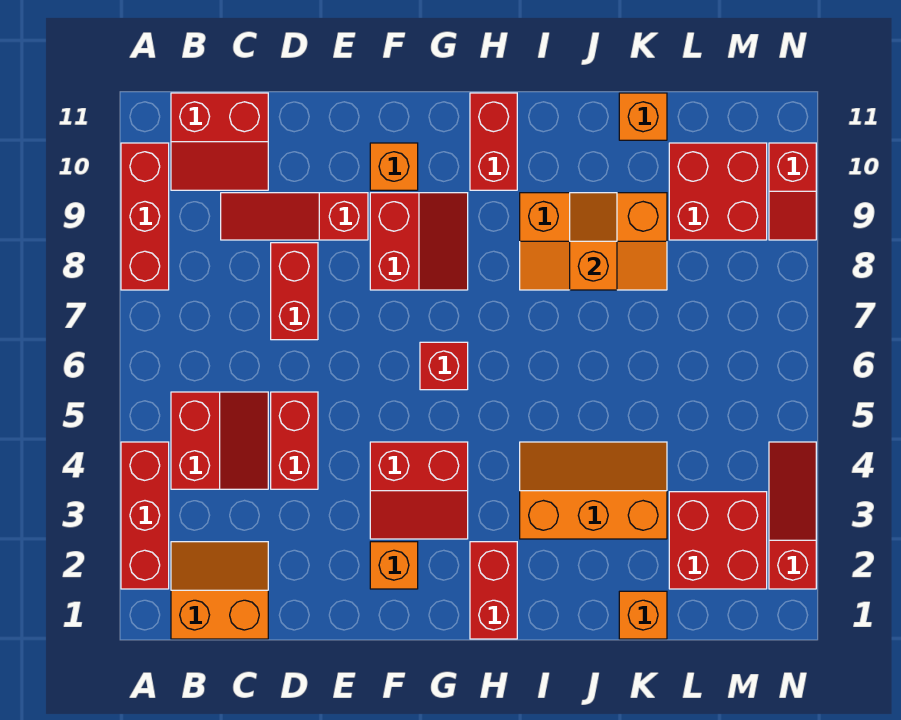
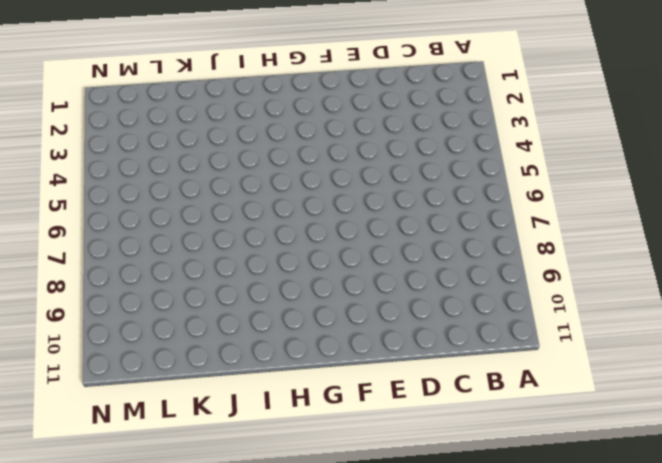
none -> red 1x3 brick [121,442,169,589]
none -> red 1x3 brick [121,143,169,290]
none -> orange 2x2 slope [171,542,268,639]

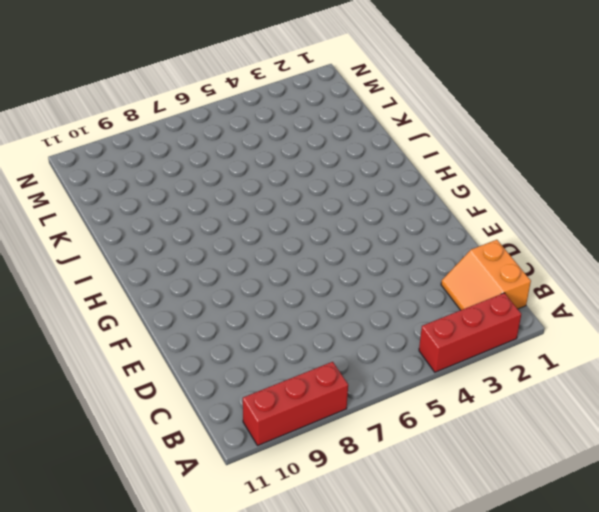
none -> red 2x2 slope [171,392,268,489]
none -> red 2x2 slope [171,93,268,190]
none -> red 1x3 slope [221,193,368,240]

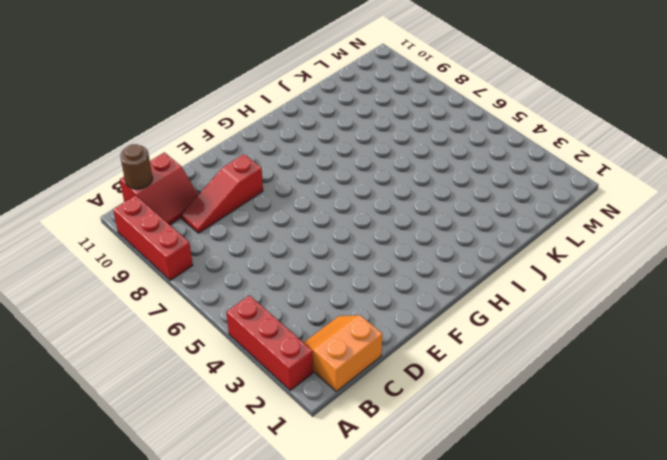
brown 1x1 round brick [120,144,153,189] -> none
none -> red 2x2 slope [171,392,268,489]
none -> red 1x2 brick [271,392,318,489]
none -> red 1x2 brick [271,243,318,340]

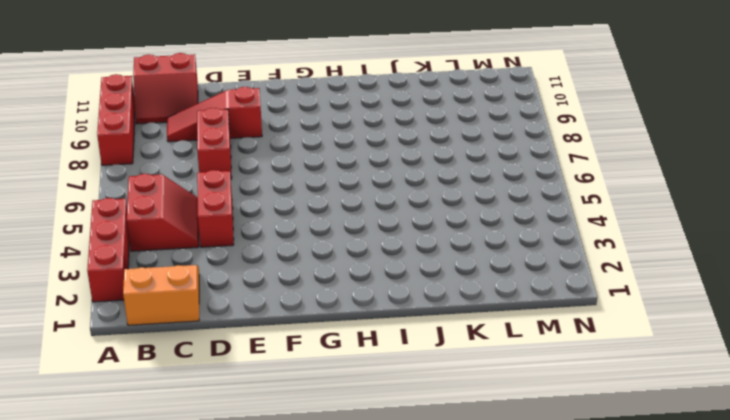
none -> orange 1x1 brick [370,542,418,589]
none -> red 2x2 slope [370,442,468,539]
none -> red 2x2 slope [370,193,468,290]

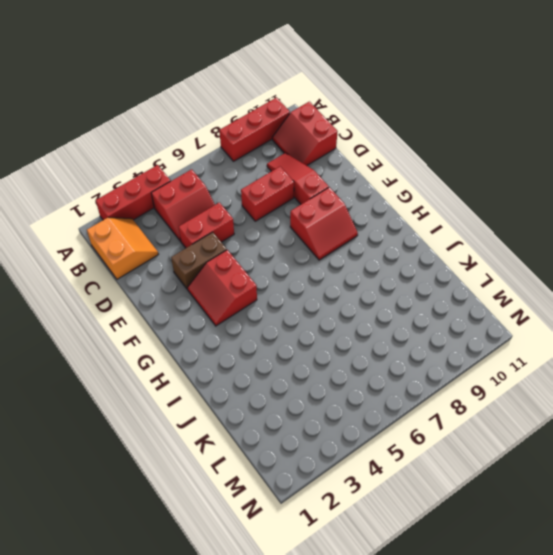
brown 1x2 brick [171,232,227,289] -> none
none -> orange 1x1 brick [370,542,418,589]
none -> orange 1x1 brick [370,143,418,190]
none -> red 1x1 brick [420,342,468,390]

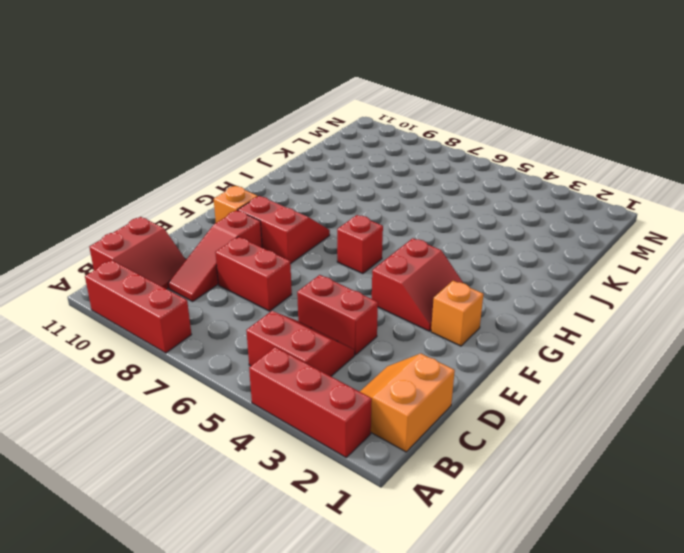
none -> red 1x2 brick [470,542,517,639]
none -> red 1x2 brick [470,93,517,190]
none -> orange 2x3 slope [520,442,667,539]

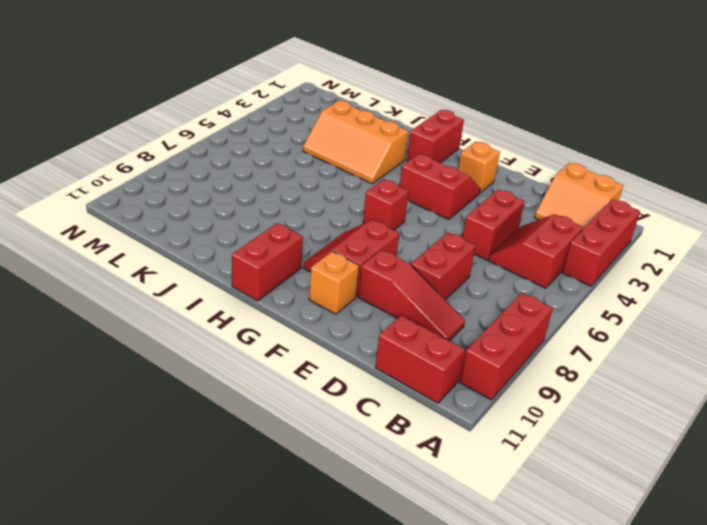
none -> orange 2x3 slope [520,193,667,290]
none -> orange 1x1 brick [619,591,667,639]
none -> orange 1x1 brick [619,93,667,140]

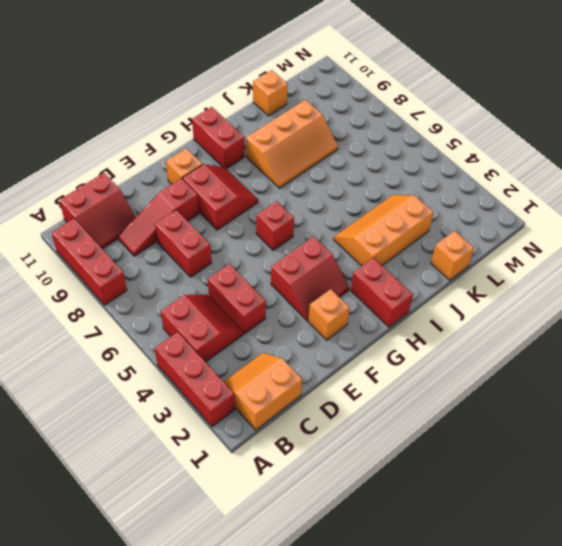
none -> red 2x2 brick [669,492,767,589]
none -> red 2x2 brick [669,143,767,240]
none -> red 1x3 slope [769,442,816,589]

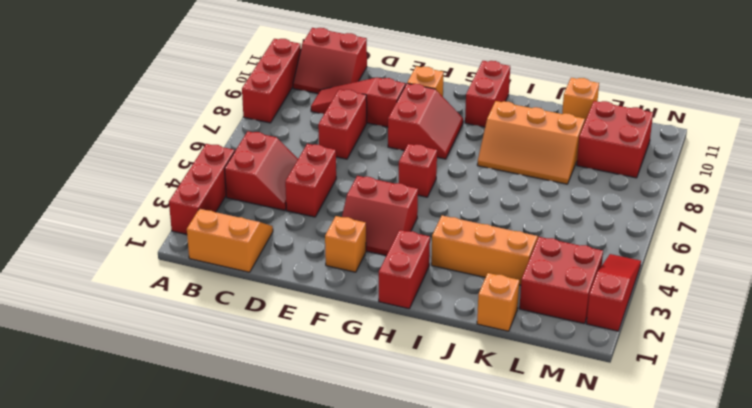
none -> red 1x2 slope [769,143,816,240]
none -> orange 1x2 slope [570,193,617,290]

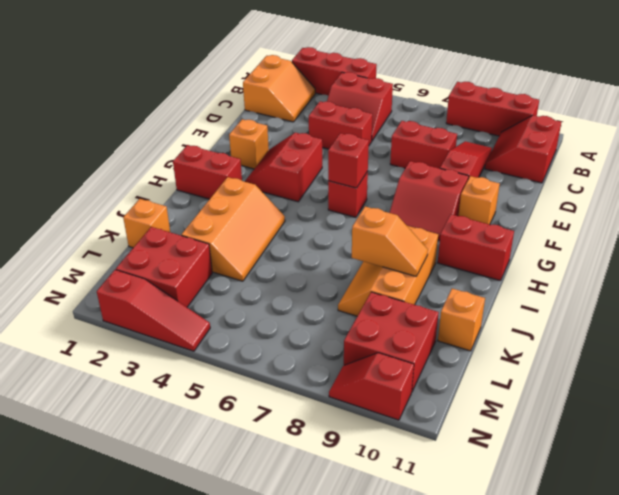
red 1x1 brick [328,133,369,188] -> none

